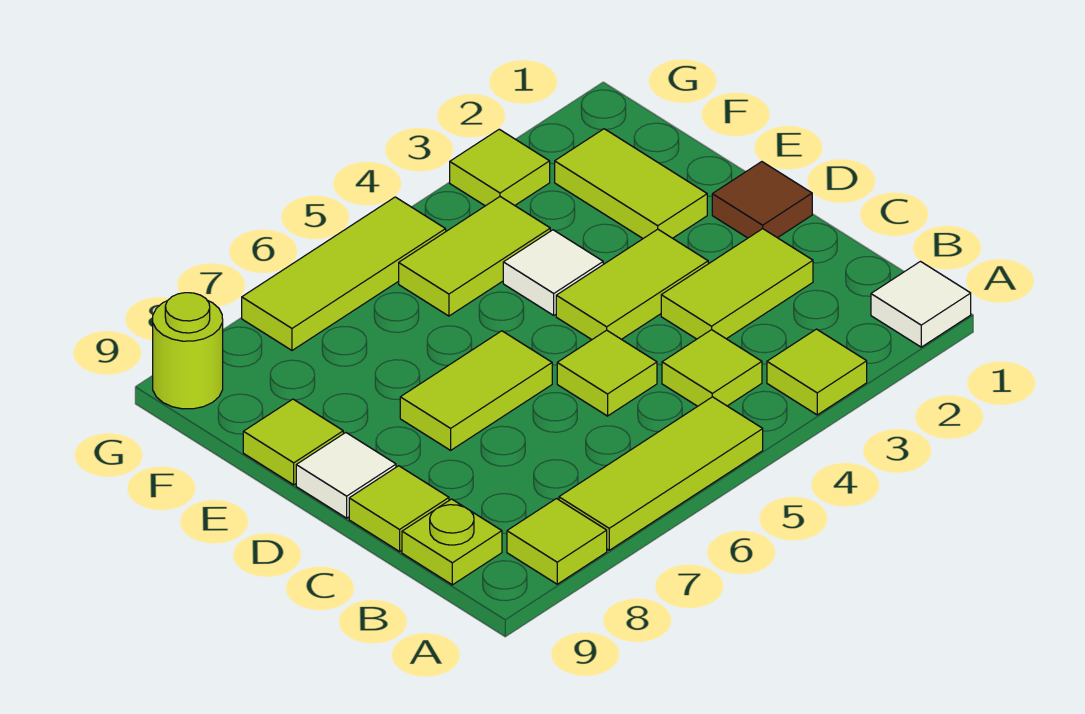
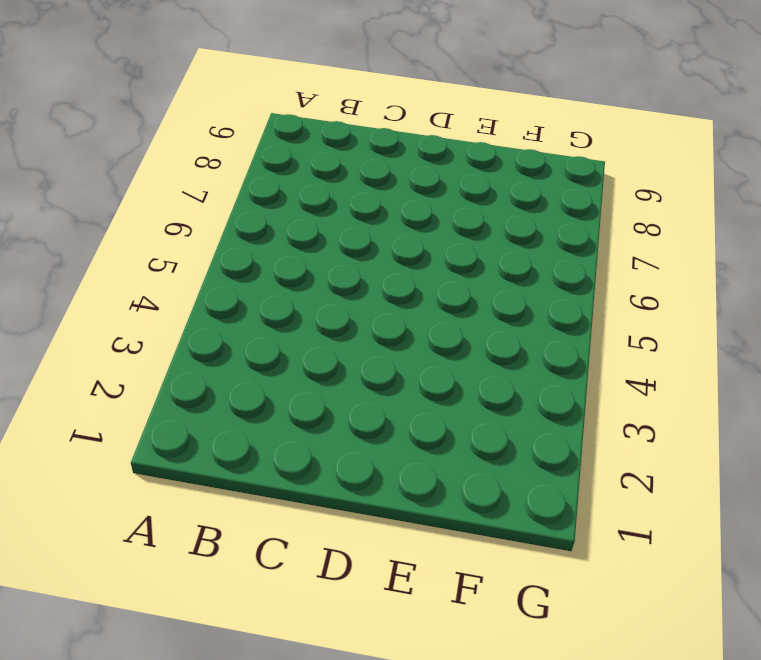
none -> white 1x1 tile [871,262,971,347]
none -> lime 1x1 tile [767,329,867,415]
none -> lime 1x3 tile [559,397,763,550]

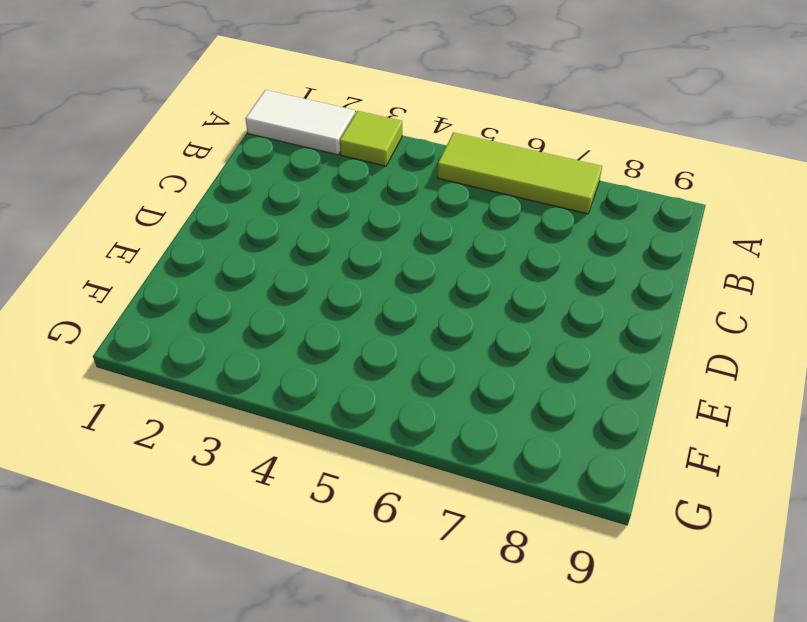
white 1x2 tile [245,90,355,155] -> white 1x1 tile [871,262,971,347]
none -> lime 1x1 tile [507,499,607,584]
none -> lime 1x1 tile [662,330,762,406]
none -> lime 1x1 plate [402,499,502,585]

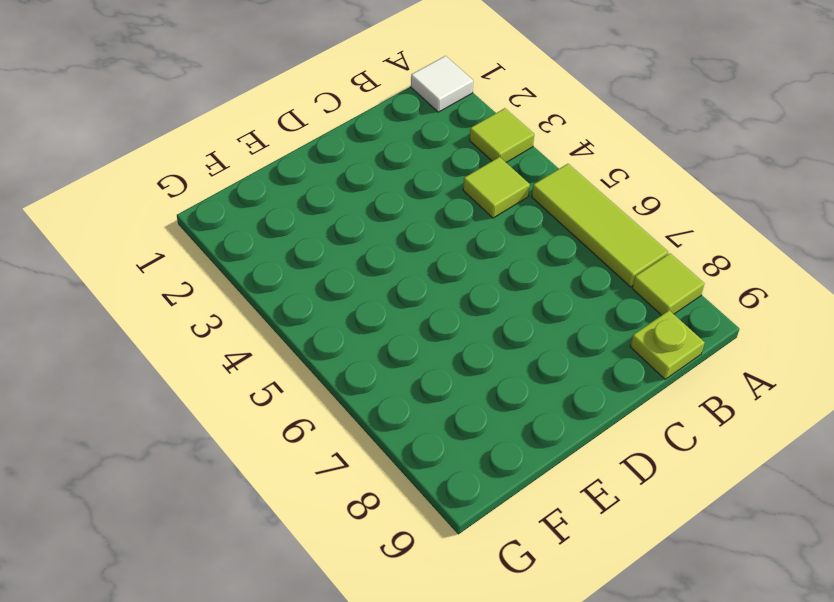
none -> lime 1x2 tile [661,229,813,339]
none -> lime 1x1 tile [557,330,657,416]
none -> lime 1x1 tile [349,466,449,551]

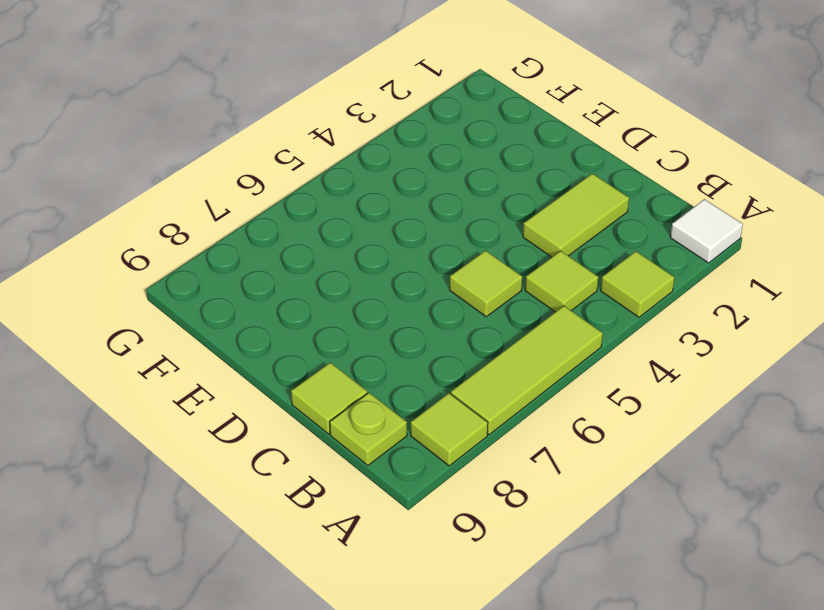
none -> brown 1x1 tile [712,162,812,238]
none -> lime 1x2 tile [556,229,708,339]
none -> lime 1x2 tile [400,331,552,450]

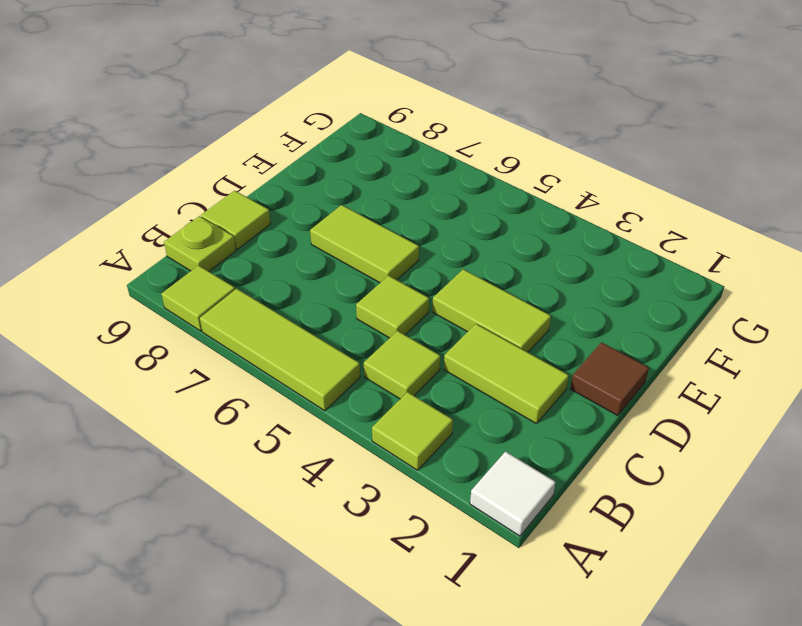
none -> white 1x1 tile [296,433,396,518]
none -> lime 1x2 tile [555,129,707,238]
none -> white 1x1 tile [503,230,603,315]

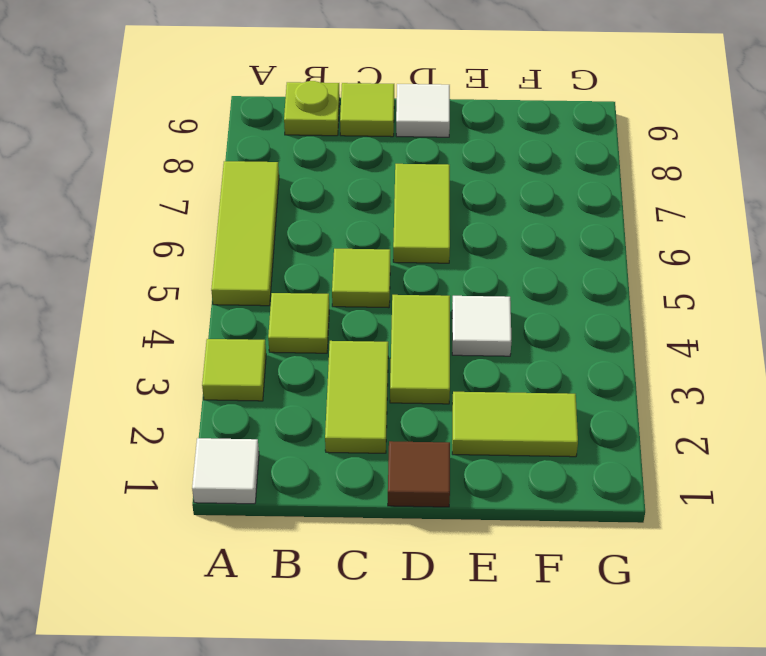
none -> lime 1x1 tile [507,499,607,584]
none -> lime 1x1 tile [243,399,343,485]
none -> lime 1x2 tile [399,197,550,316]

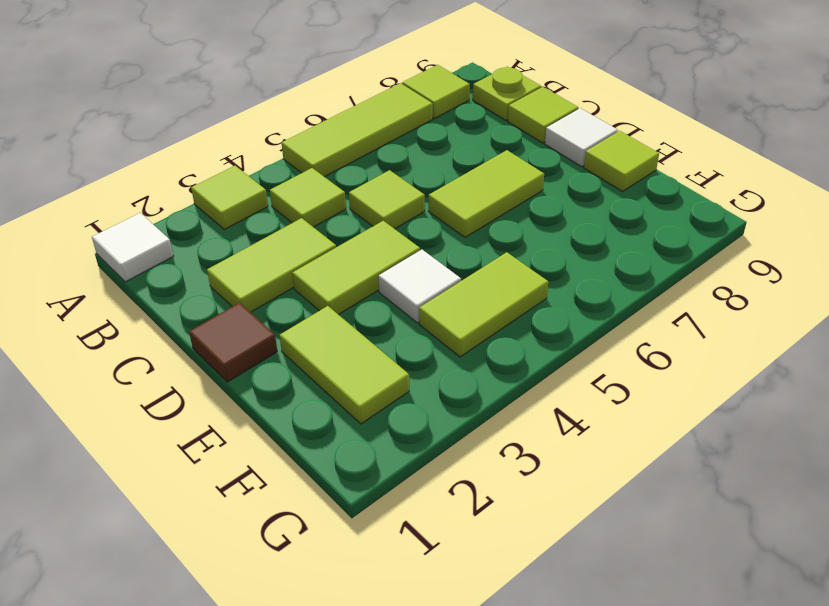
none -> lime 1x1 tile [450,129,550,206]
none -> lime 1x3 tile [242,197,446,350]
none -> lime 1x1 round brick [153,293,223,409]

